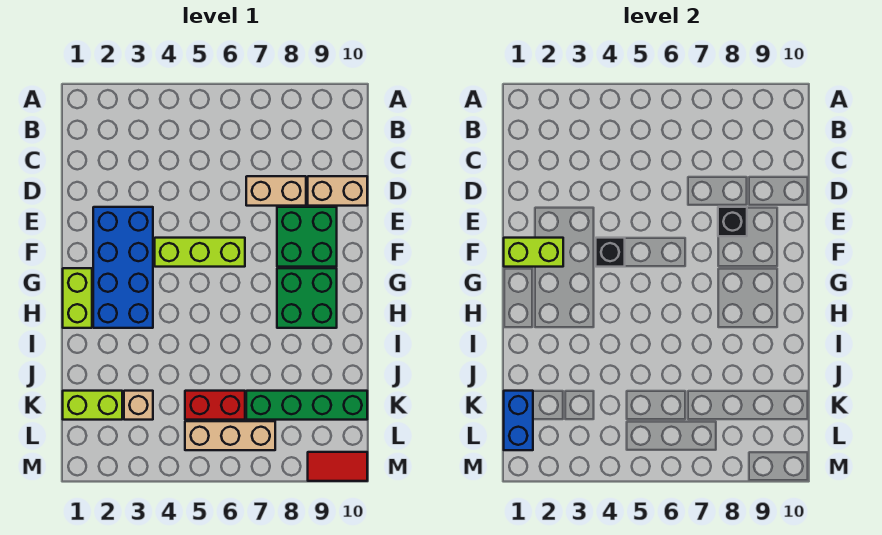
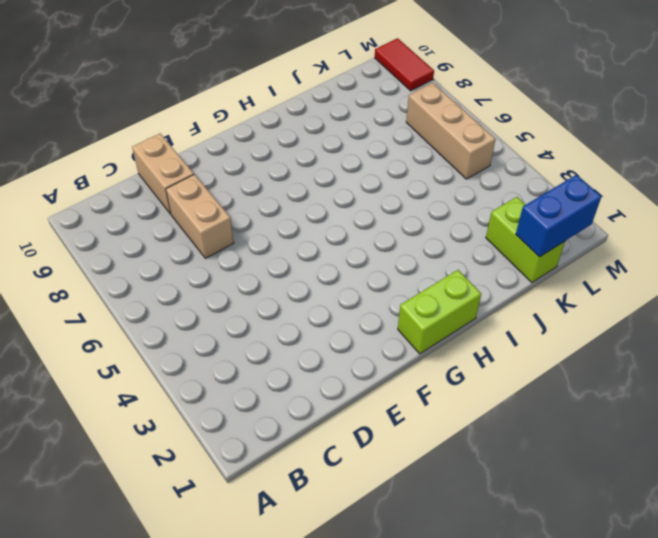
none -> blue 2x4 brick [93,207,153,328]
none -> green 2x2 brick [277,207,337,267]
none -> lime 1x3 brick [155,238,245,267]

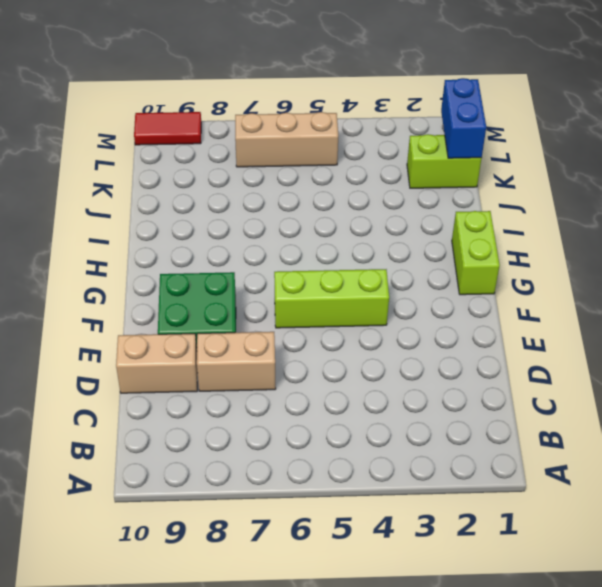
none -> blue 2x4 brick [93,207,153,328]
none -> green 2x2 brick [277,268,337,328]
none -> tan 1x1 brick [124,391,153,420]

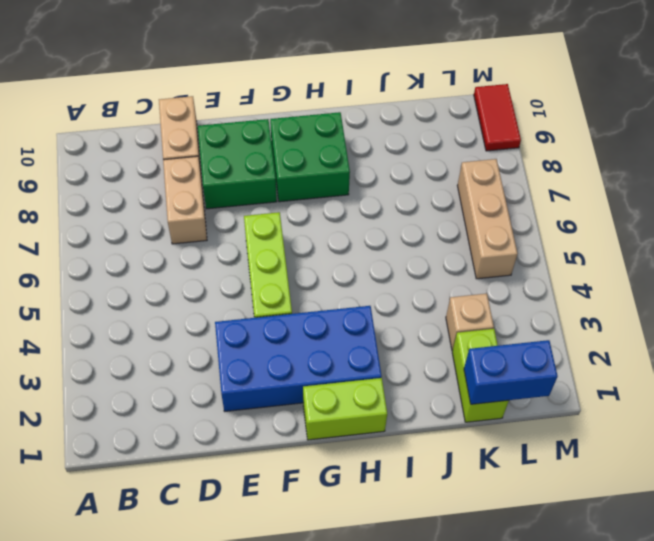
none -> red 1x2 brick [185,391,245,420]
none -> green 1x4 brick [246,391,367,420]
none -> black 1x1 brick [718,207,747,236]

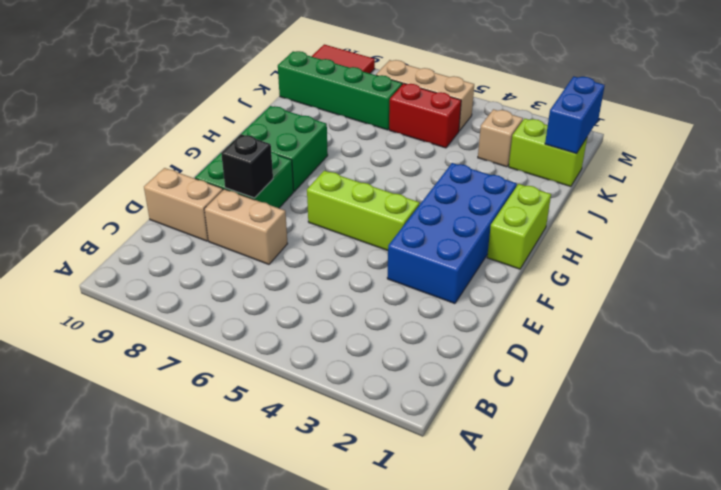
none -> lime 1x2 brick [504,238,563,267]
none -> black 1x1 brick [596,238,625,267]

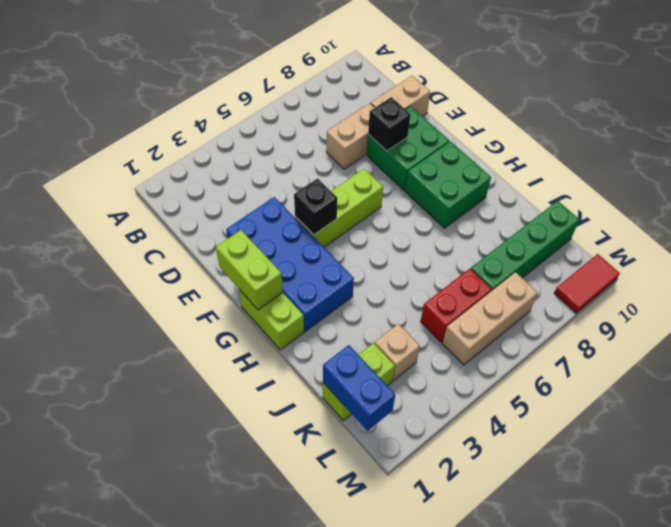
lime 1x2 brick [216,230,283,310] -> lime 1x2 brick turned to [504,238,563,267]

